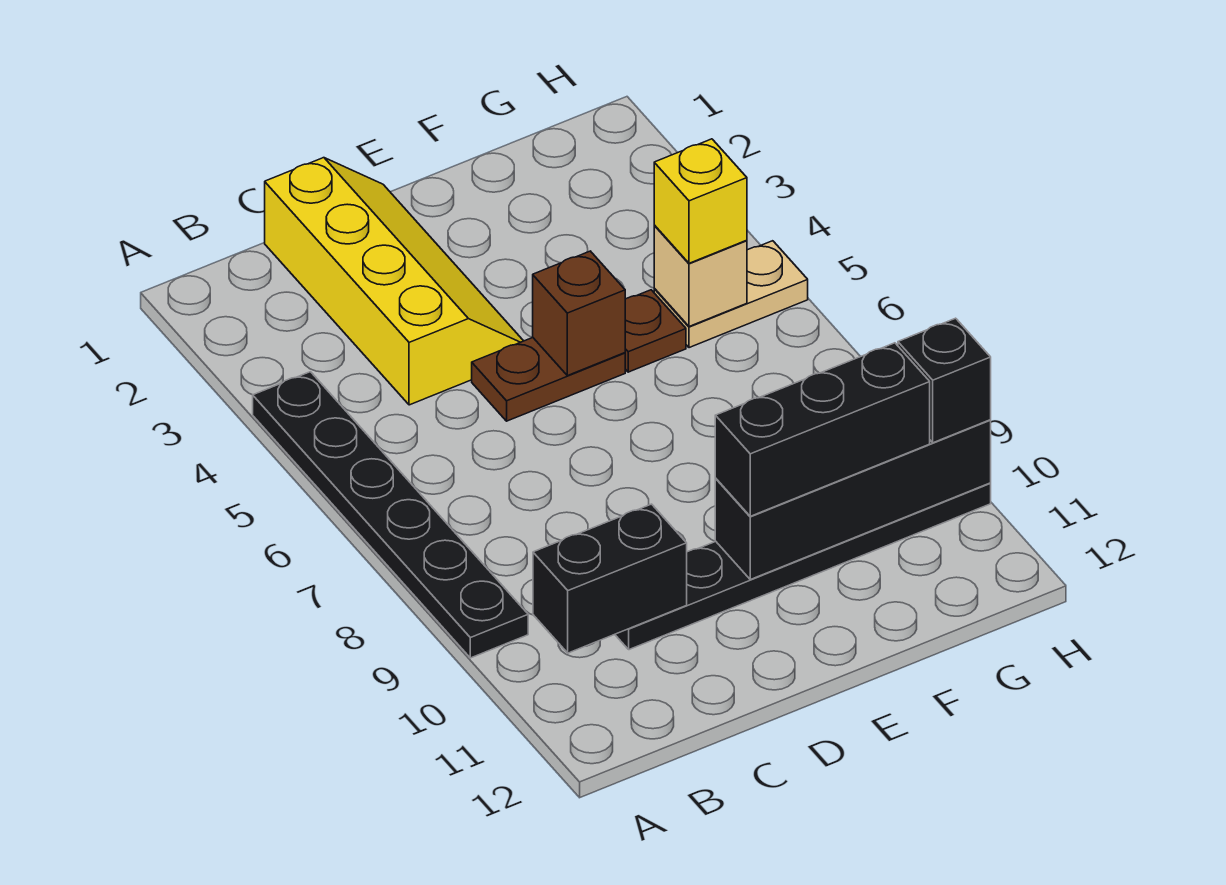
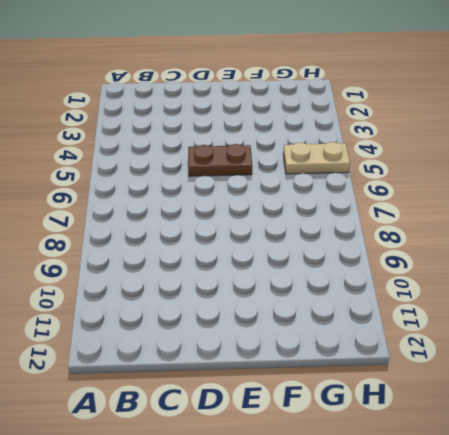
none -> black 1x6 plate [253,372,528,658]
none -> yellow 2x4 slope [265,158,523,405]
none -> black 1x6 plate [615,483,991,650]

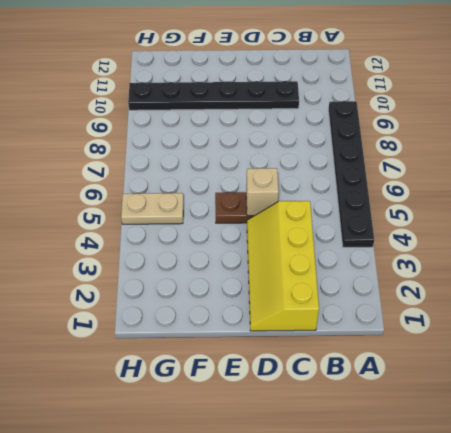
tan 1x1 brick [246,168,279,216] -> tan 1x1 brick moved to [654,226,747,327]
none -> brown 1x1 plate [625,290,686,372]
none -> black 1x2 brick [533,504,687,653]
none -> brown 1x1 brick [533,251,625,376]

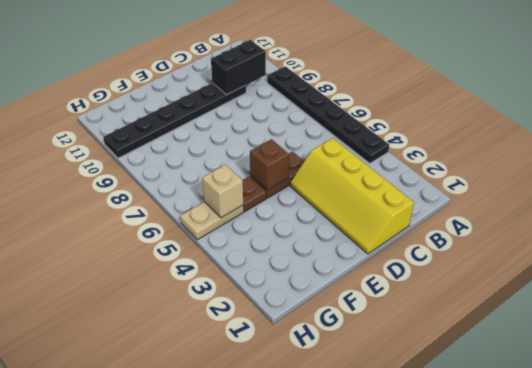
none -> black 1x4 brick [715,420,991,580]
none -> black 1x3 brick [715,343,930,516]
none -> yellow 1x1 brick [654,139,747,263]

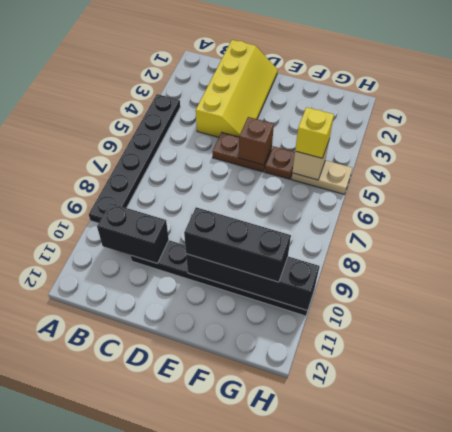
none -> black 1x1 brick [898,318,991,443]

